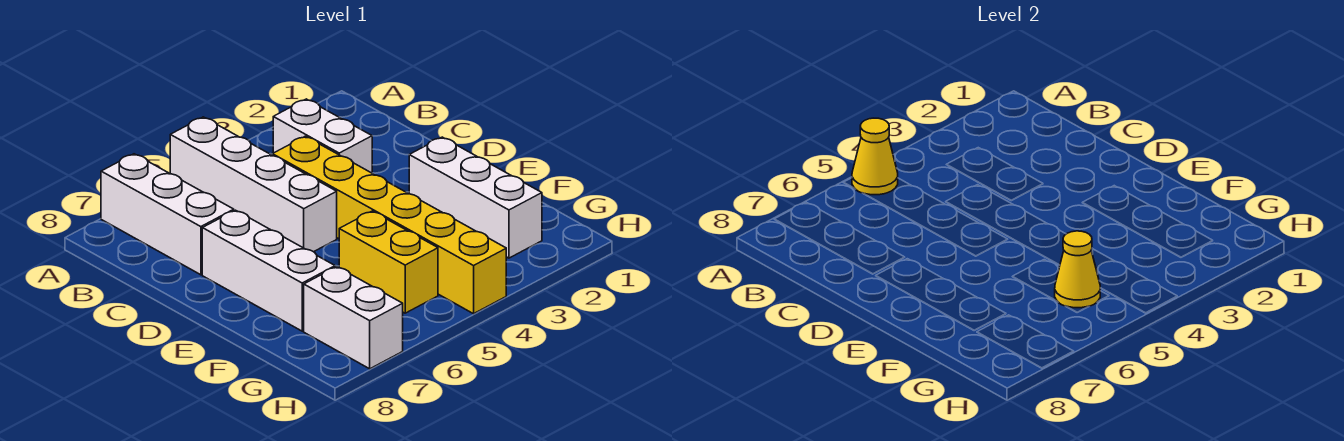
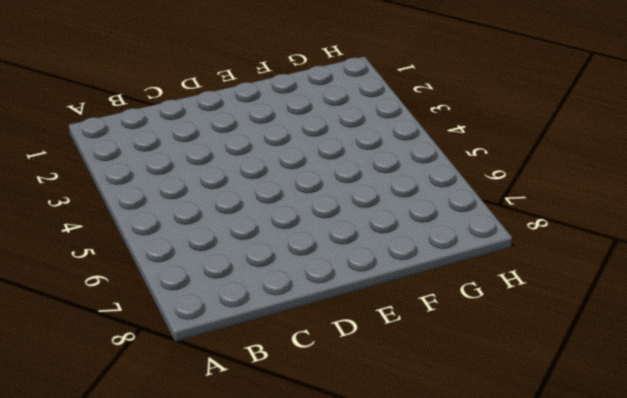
none -> white 1x4 brick [170,117,337,252]
none -> white 1x3 brick [101,154,234,275]

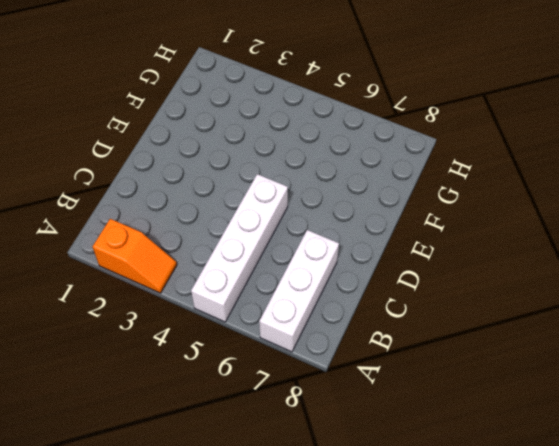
orange 1x2 slope [92,219,177,293] -> none
none -> white 1x2 brick [273,99,372,173]
none -> yellow 1x6 brick [272,136,506,314]

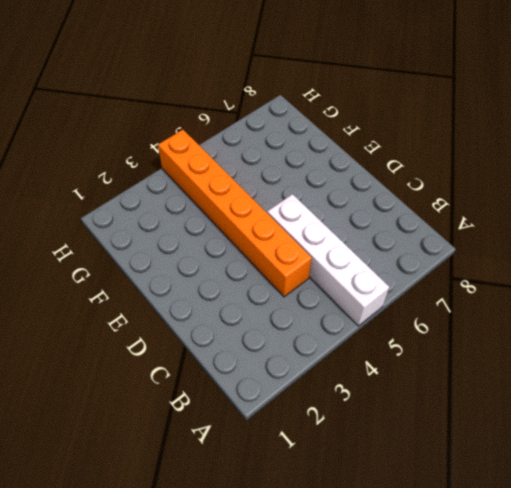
orange 1x6 brick [158,130,312,297] -> yellow 1x6 brick [272,136,506,314]
none -> white 1x3 brick [101,154,234,275]
none -> white 1x2 brick [273,99,372,173]

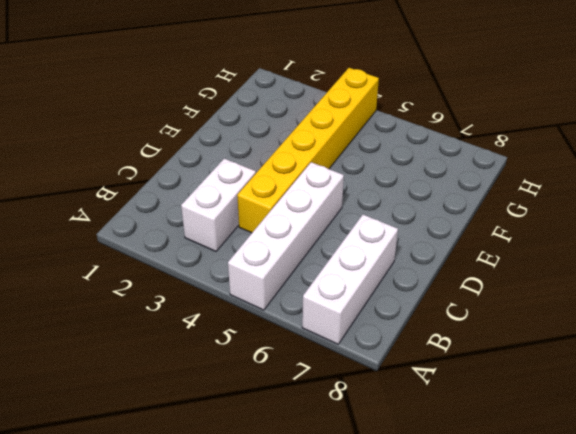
none -> white 1x3 brick [202,210,335,331]
none -> white 1x3 brick [409,137,542,258]

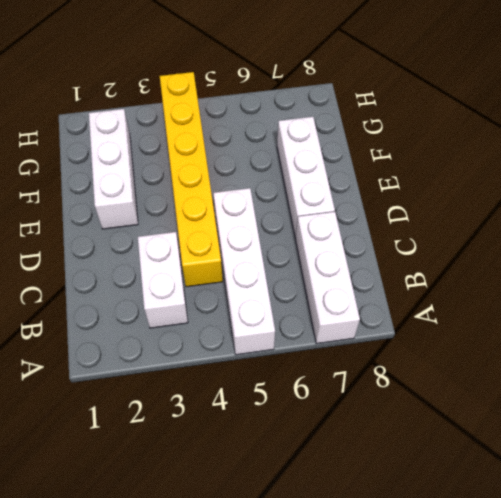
none -> yellow 1x2 brick [339,211,438,313]
none -> white 1x2 brick [304,267,403,369]

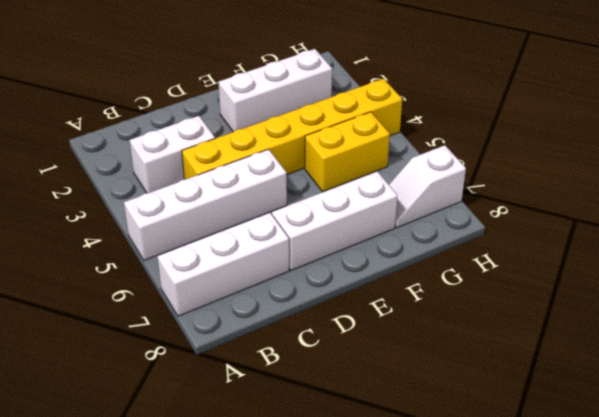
white 1x2 slope [389,145,466,228] -> white 1x2 brick [304,267,403,369]
none -> yellow 1x1 cone [852,118,898,195]
none -> yellow 1x1 cone [1055,231,1100,308]

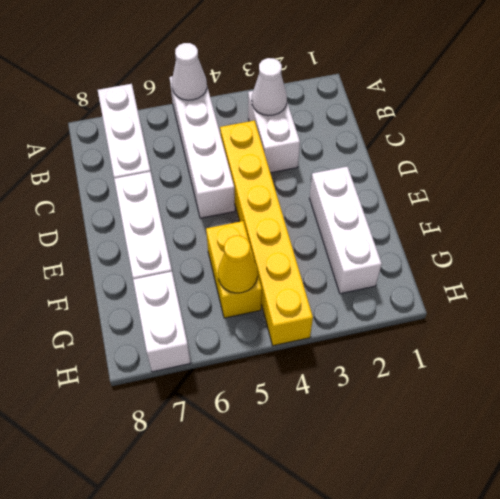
white 1x1 cone [172,43,207,100] -> yellow 1x1 cone [852,118,898,195]
white 1x1 cone [252,58,287,116] -> none

